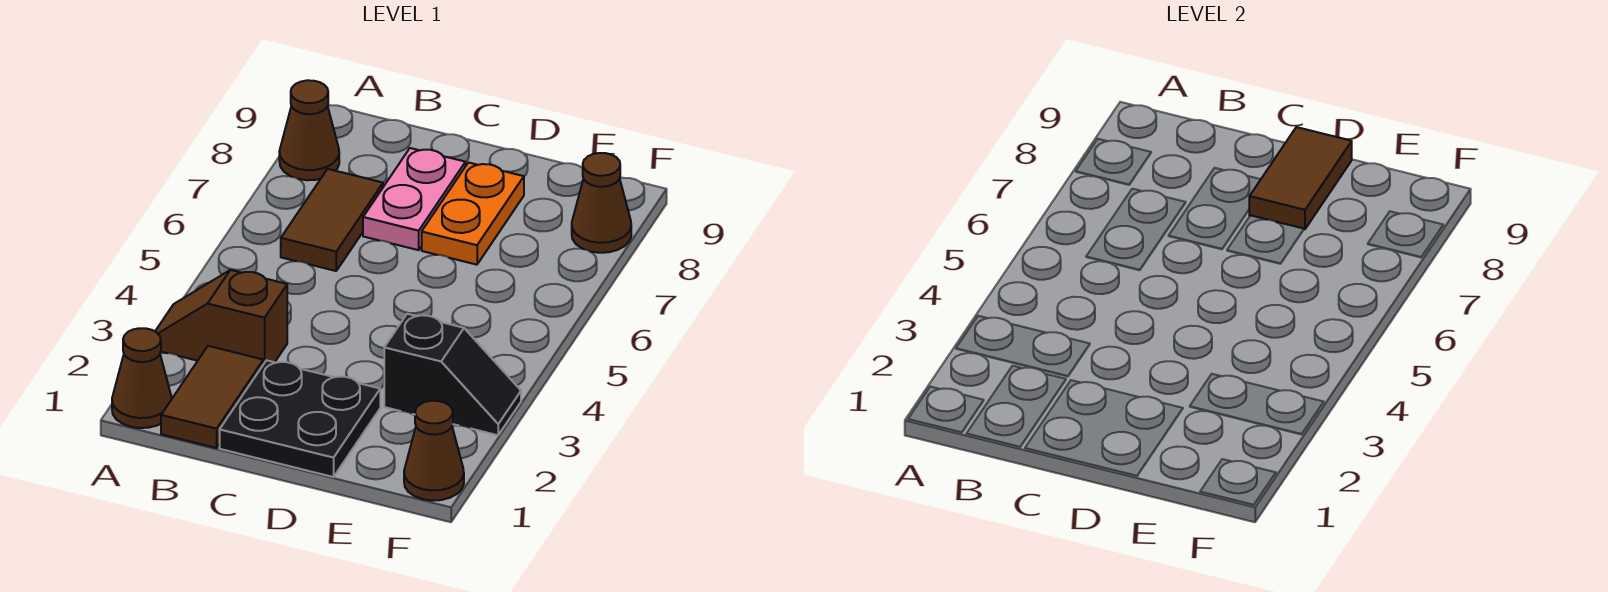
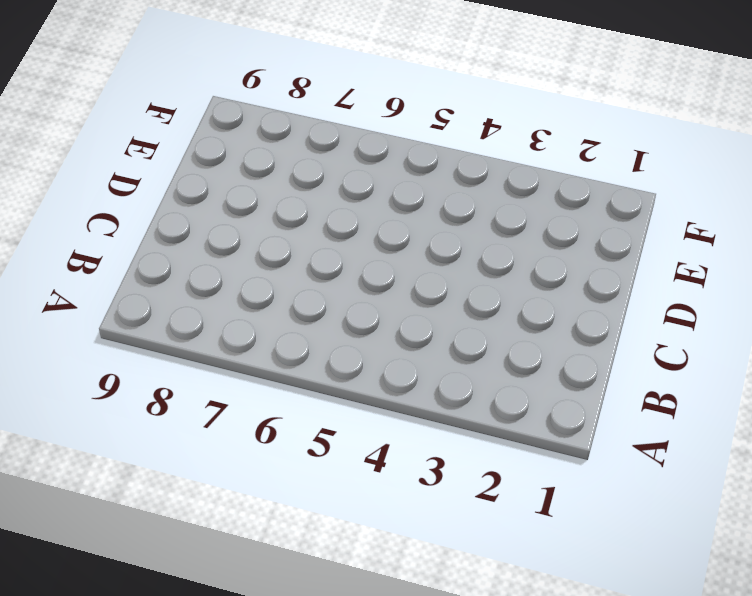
none -> brown 1x1 cone [112,328,172,428]
none -> brown 1x2 slope [155,270,287,364]
none -> brown 1x1 cone [279,80,339,180]

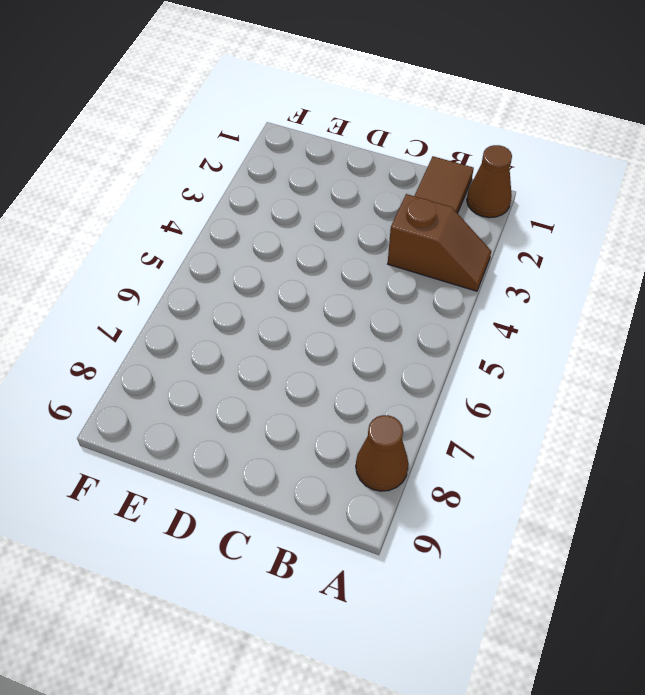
none -> brown 1x2 tile [281,169,383,271]
none -> black 2x2 plate [220,360,380,477]
none -> pink 1x2 plate [363,148,465,250]

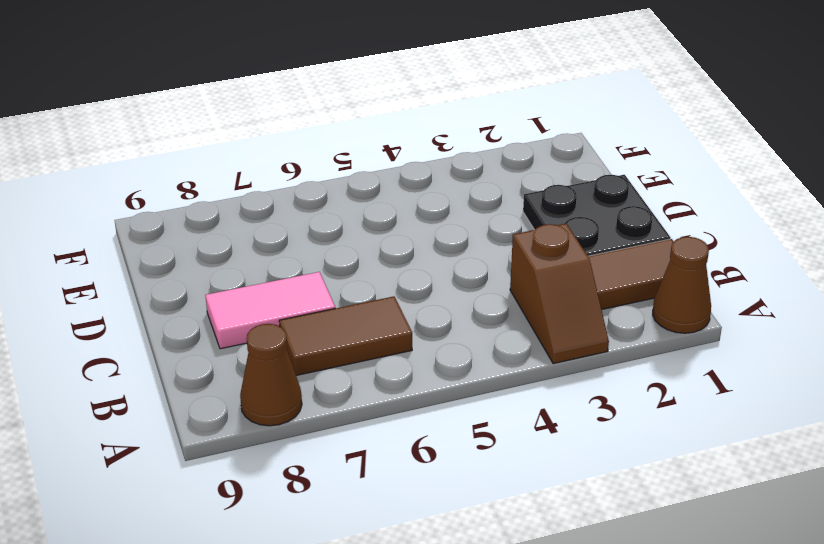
pink 1x2 tile [205,272,335,349] -> pink 1x2 plate [363,148,465,250]
none -> orange 1x2 plate [422,163,524,265]
none -> black 1x2 slope [384,314,521,435]
none -> brown 1x1 cone [404,401,464,501]

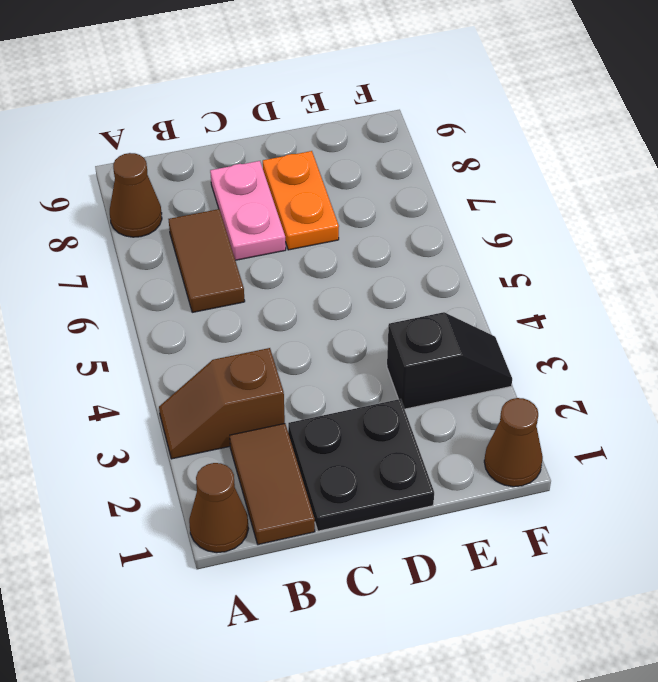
none -> brown 1x1 cone [572,153,631,253]
none -> brown 1x2 tile [1249,127,1352,229]

